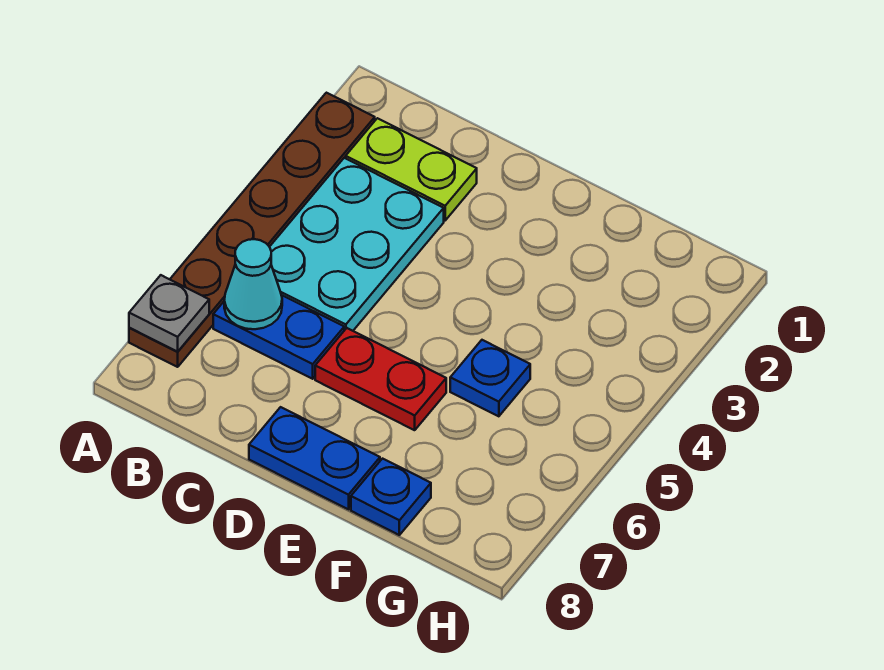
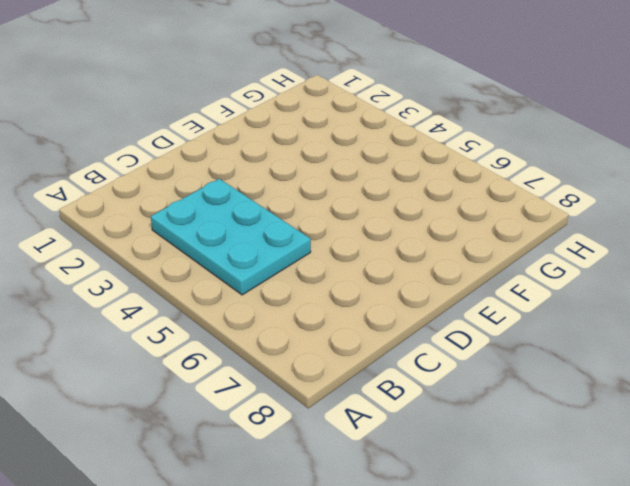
none -> brown 1x6 plate [129,93,375,367]
none -> lime 1x2 plate [346,118,477,220]

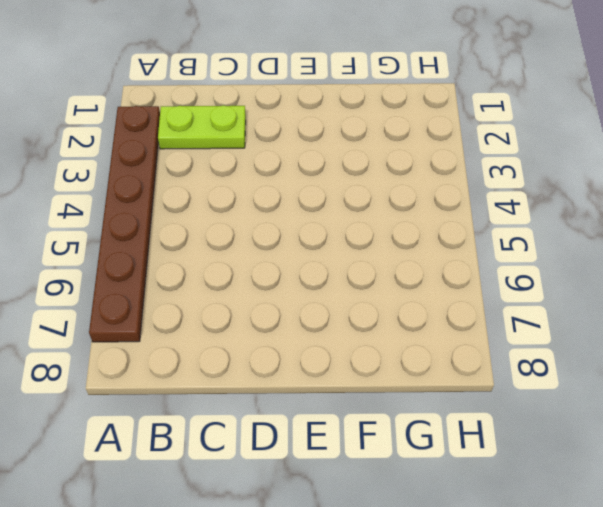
none -> cyan 2x3 plate [270,158,444,331]
none -> blue 1x2 plate [213,295,344,379]

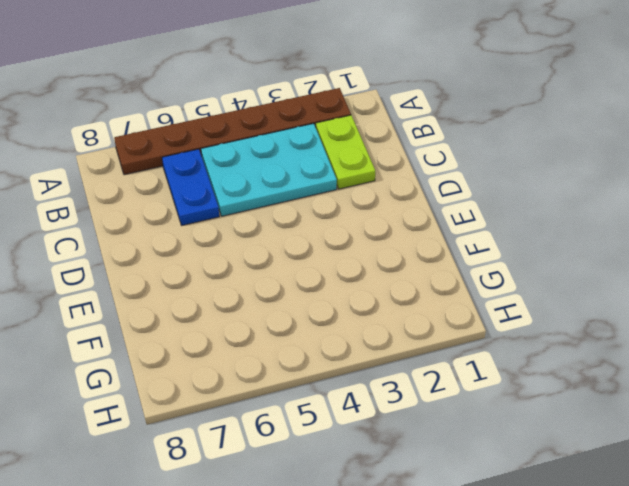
none -> red 1x2 plate [315,328,446,430]
none -> blue 1x2 plate [249,407,380,509]

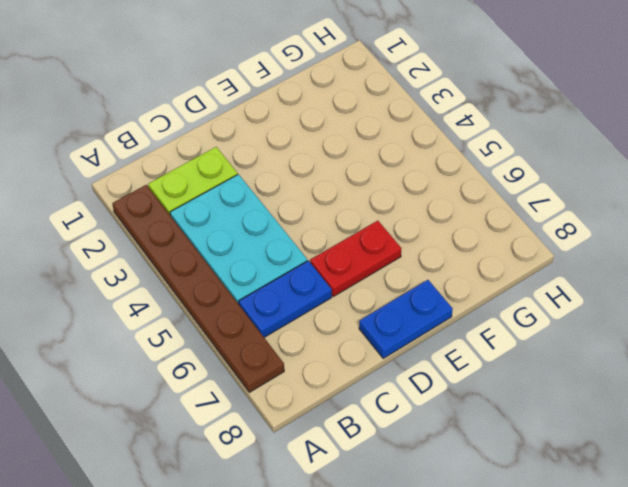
none -> blue 1x1 plate [450,340,530,416]
none -> blue 1x1 plate [351,459,431,535]

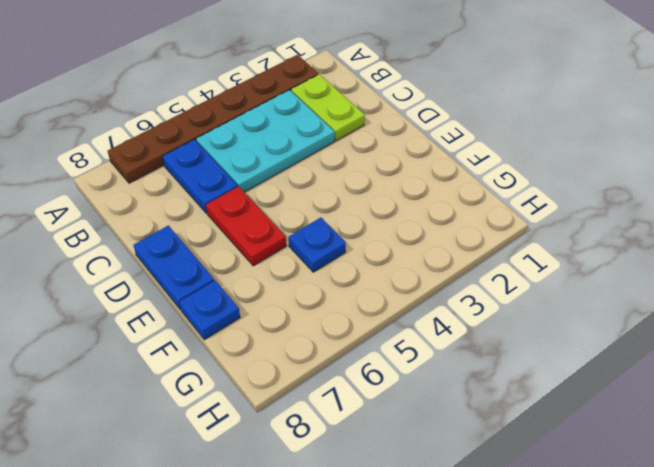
none -> grey 1x1 plate [129,275,209,352]
none -> cyan 1x1 cone [224,239,282,329]

